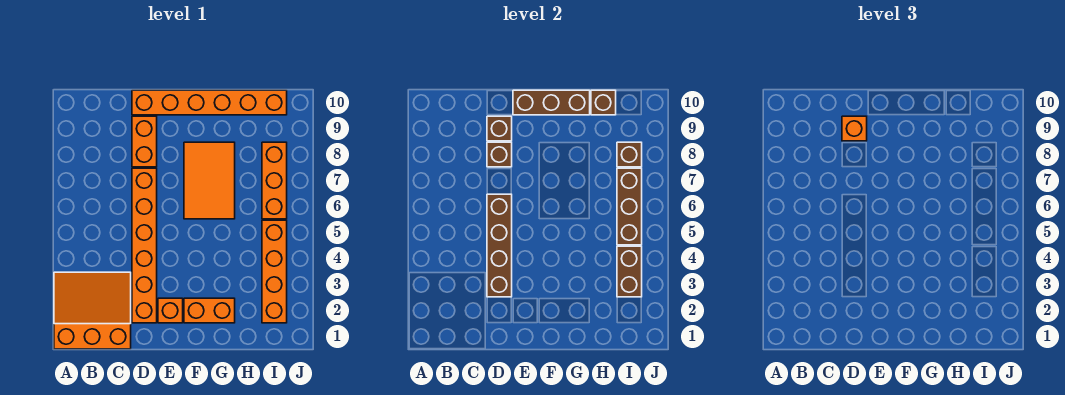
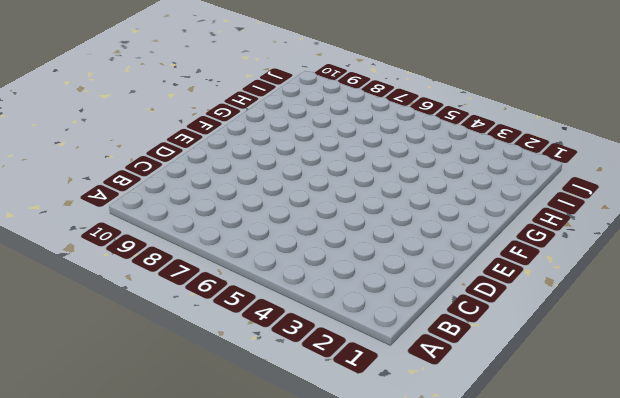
none -> orange 3x3 slope [54,272,131,349]
none -> orange 1x6 brick [132,168,157,323]
none -> orange 1x2 brick [132,116,157,167]

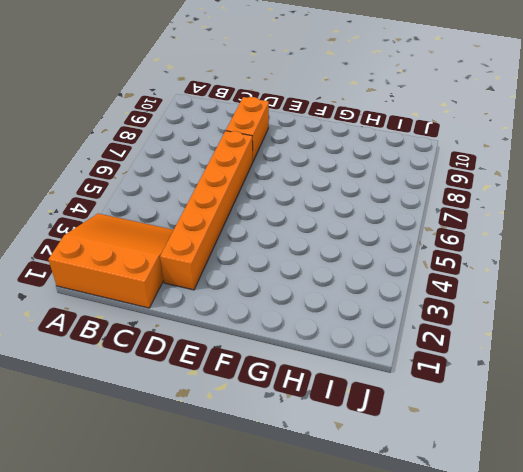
none -> orange 1x6 brick [132,90,287,115]
none -> orange 1x1 brick [158,298,183,323]
none -> orange 1x2 brick [184,298,235,323]

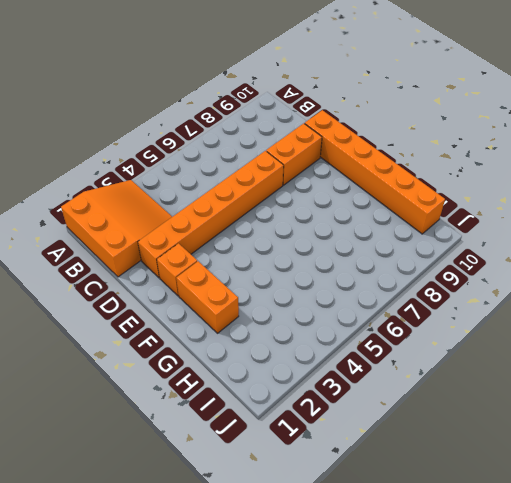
none -> orange 2x3 tile [184,142,235,219]
none -> orange 1x4 brick [262,220,287,323]
none -> orange 1x3 brick [262,142,287,219]

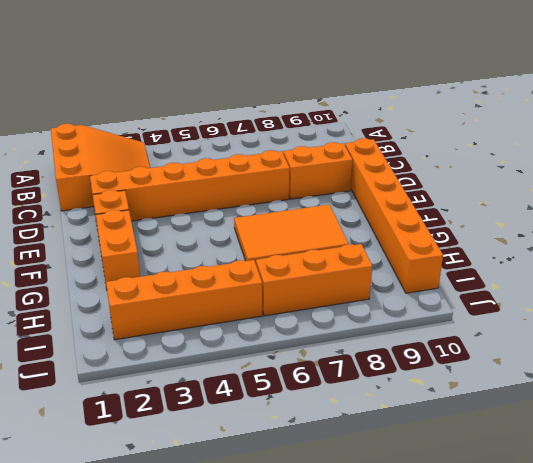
none -> brown 1x4 brick [487,194,512,297]
none -> brown 1x1 brick [487,142,512,167]
none -> brown 1x1 brick [487,116,512,141]

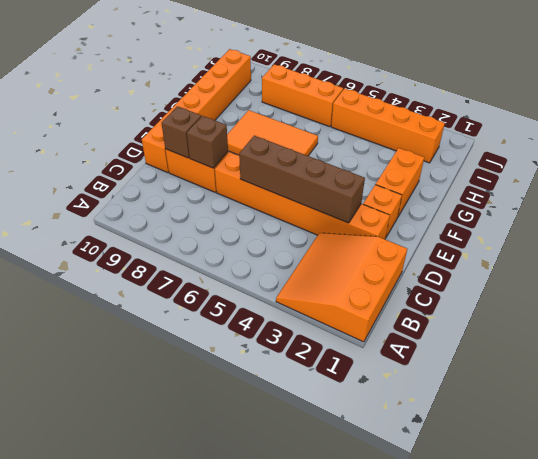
none -> brown 1x3 brick [513,90,590,115]
none -> brown 1x1 brick [591,90,616,115]
none -> brown 1x2 brick [617,246,642,297]

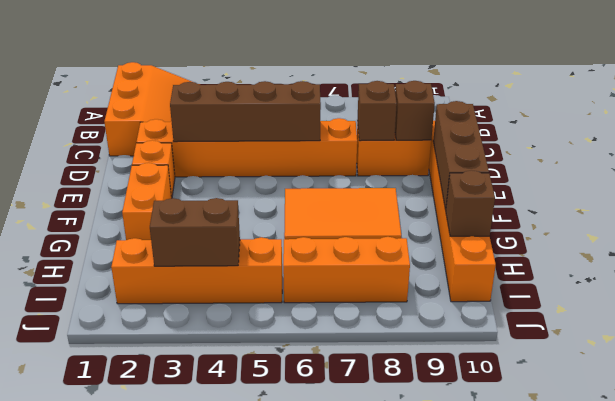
none -> brown 1x3 brick [617,168,642,245]
none -> brown 1x1 brick [617,142,642,167]
none -> orange 1x1 brick [842,116,867,141]

